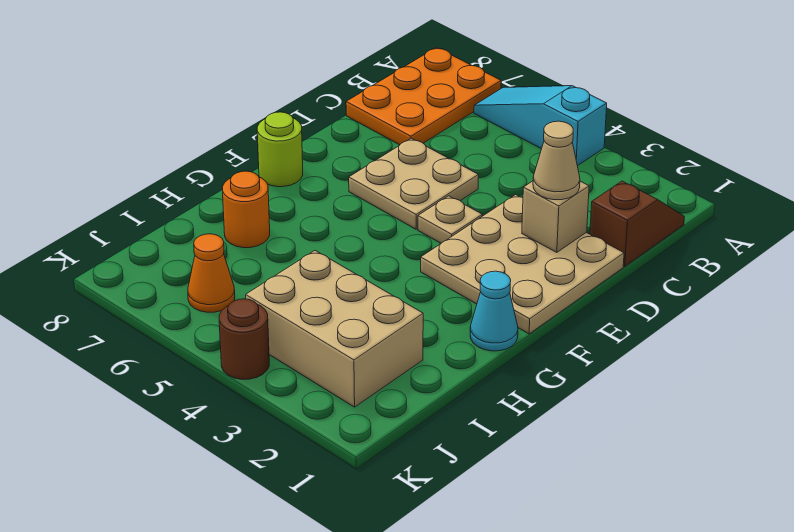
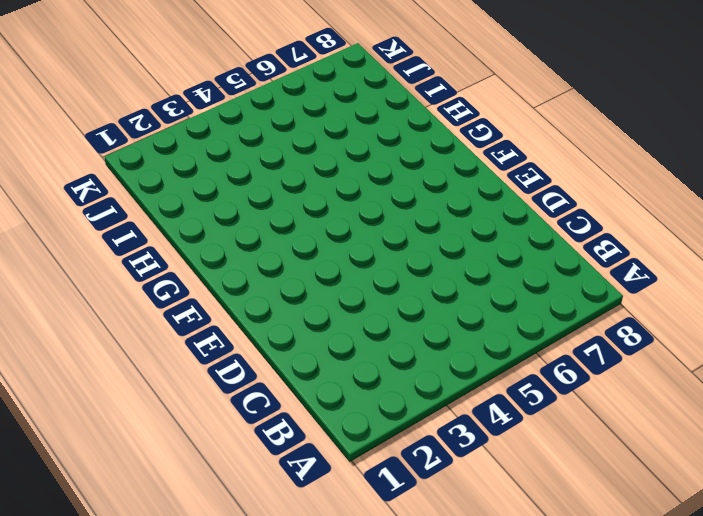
none -> cyan 1x3 slope [474,86,607,166]
none -> orange 2x3 plate [346,48,501,145]
none -> brown 1x2 slope [590,181,684,266]

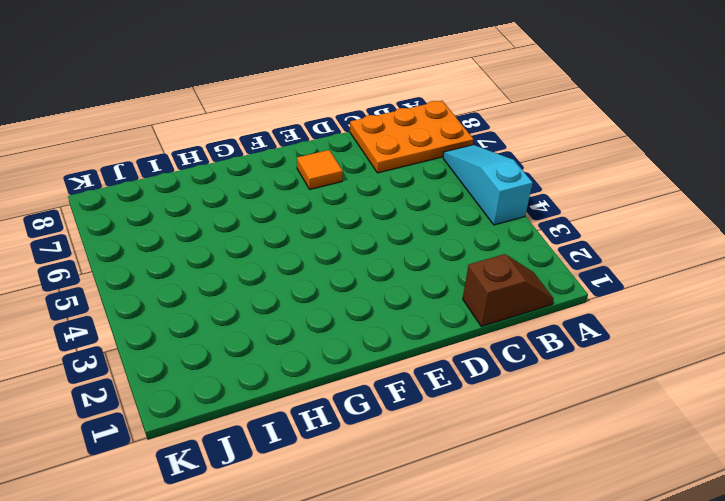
orange 1x1 tile [297,150,343,189] -> none
none -> tan 3x3 plate [421,195,624,334]
none -> tan 2x2 plate [349,138,479,229]
none -> tan 1x1 plate [418,196,482,243]

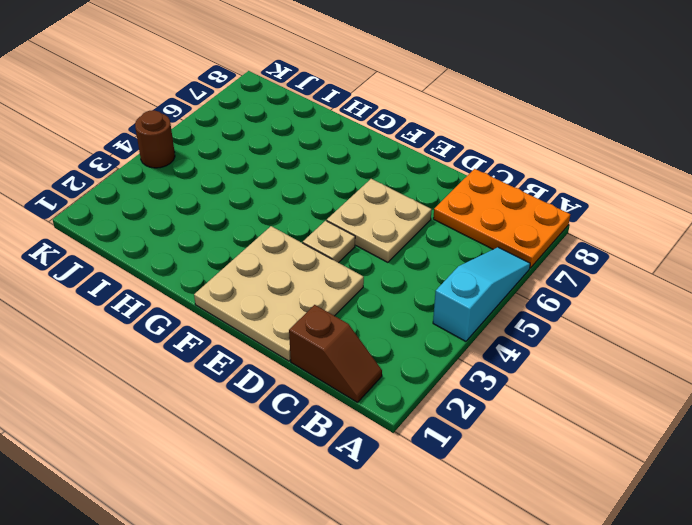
none -> lime 1x1 round brick [257,112,303,187]
none -> cyan 1x1 cone [470,271,518,351]
none -> orange 1x1 round brick [223,171,270,248]

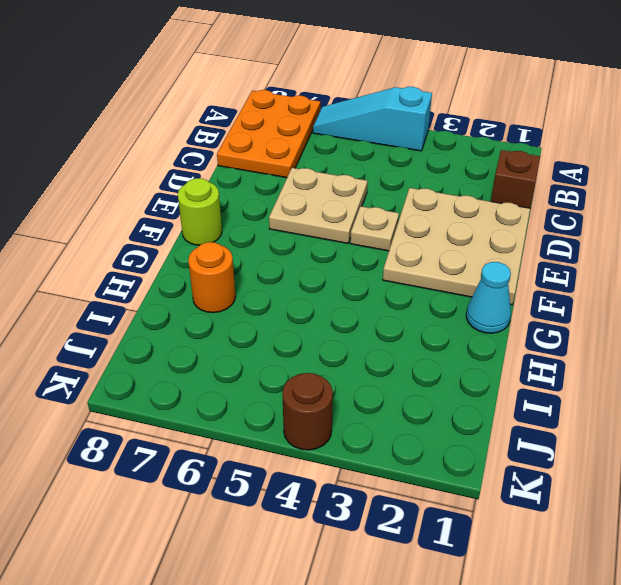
none -> tan 2x3 brick [246,251,423,407]
none -> orange 1x1 cone [188,234,235,312]
none -> tan 1x1 brick [522,181,589,252]

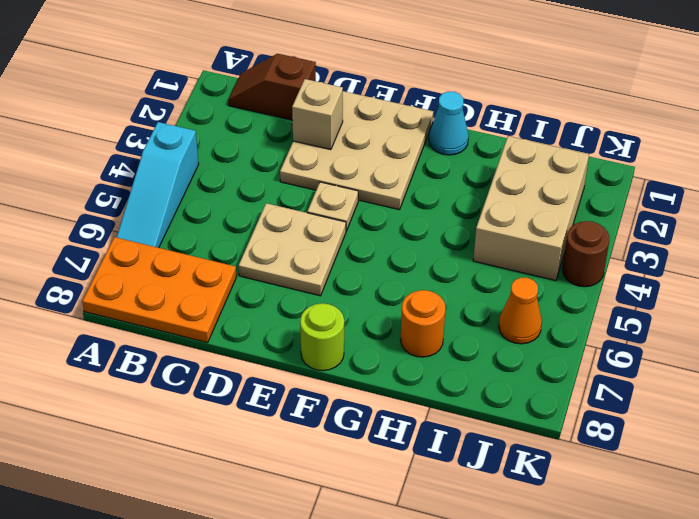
none -> tan 1x1 cone [533,121,580,200]

